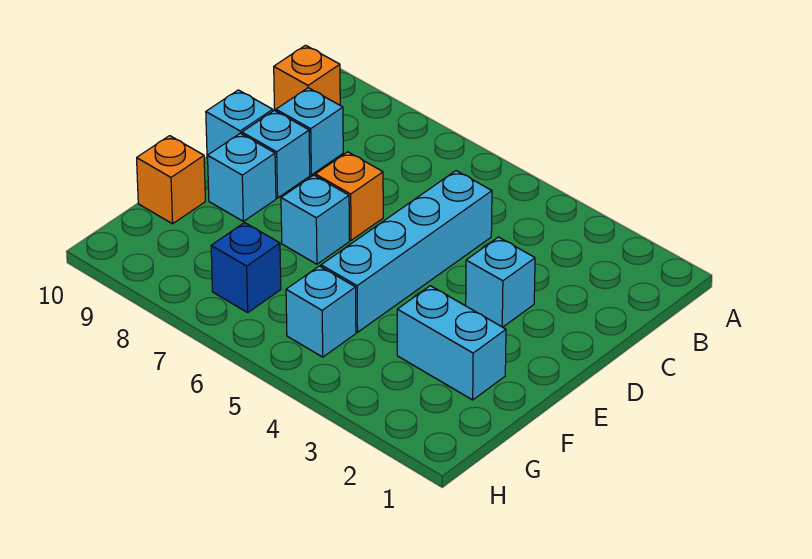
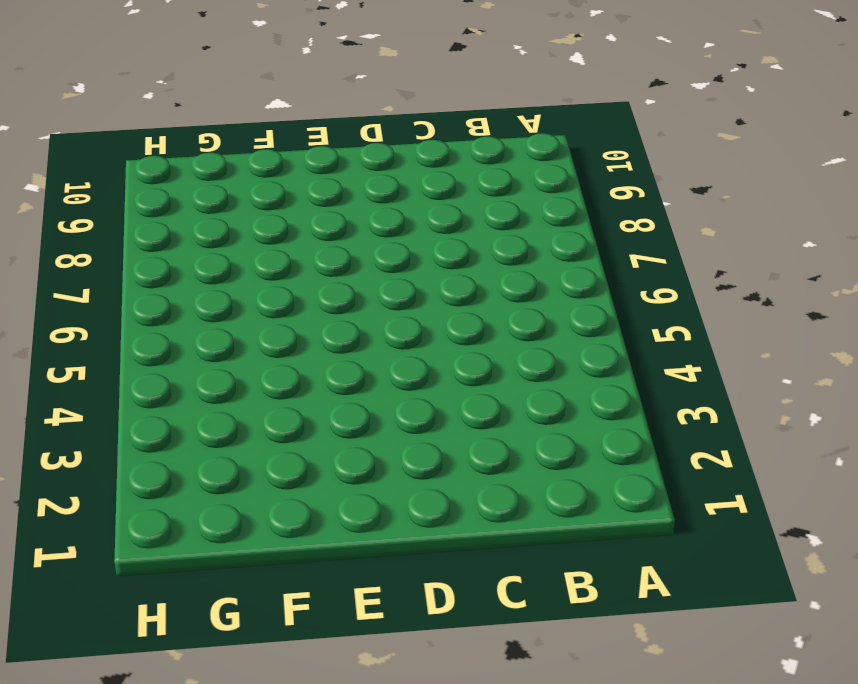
none -> orange 1x1 brick [274,45,340,111]
none -> cyan 1x4 brick [321,171,492,332]
none -> cyan 1x1 brick [276,88,343,175]

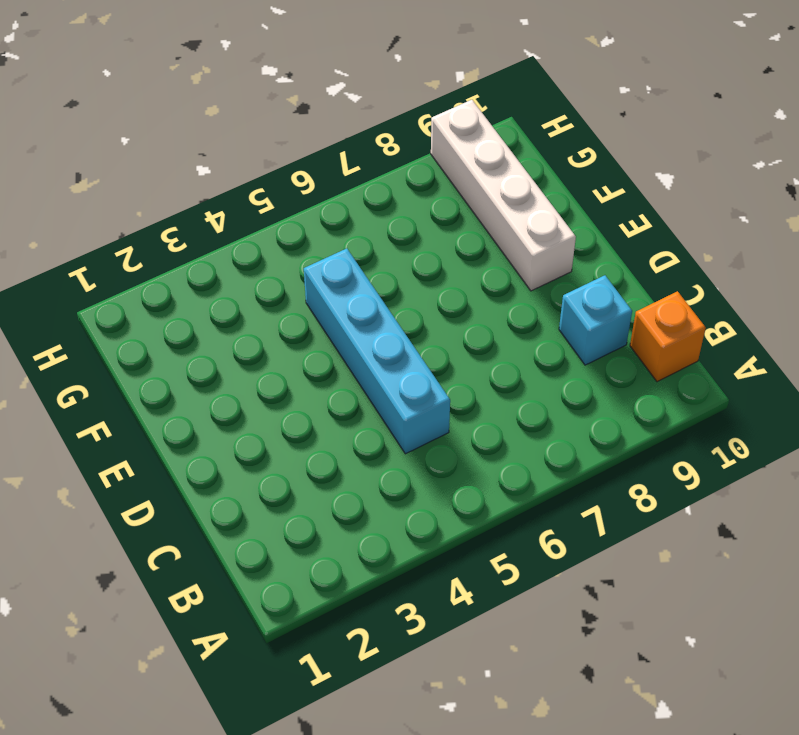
white 1x4 brick [431,100,576,291] -> cyan 1x1 brick [208,133,276,221]
none -> cyan 1x1 brick [466,237,535,327]
none -> orange 1x1 brick [315,152,383,240]
none -> cyan 1x1 brick [242,110,310,198]

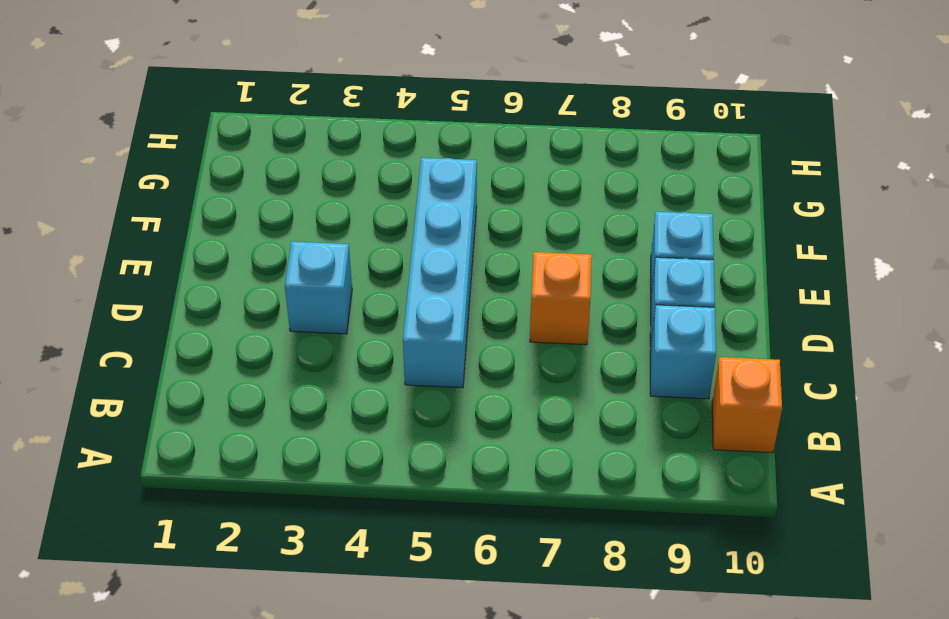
none -> cyan 1x1 brick [206,90,273,158]
none -> cyan 1x1 brick [281,175,349,264]
none -> cyan 1x2 brick [397,286,506,400]

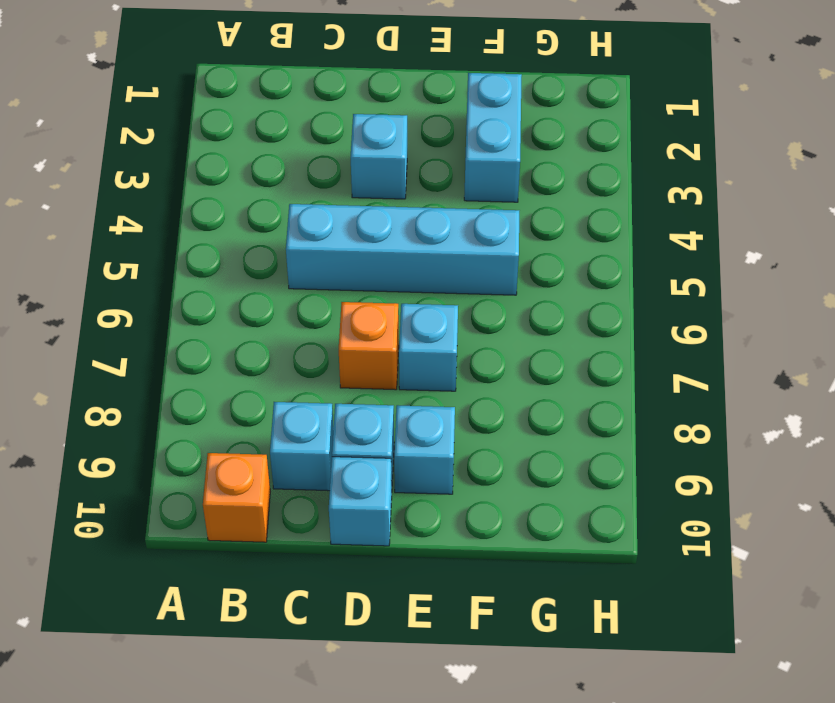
none -> orange 1x1 brick [137,136,205,224]
none -> cyan 1x1 brick [286,266,356,357]
none -> blue 1x1 brick [211,223,281,313]

